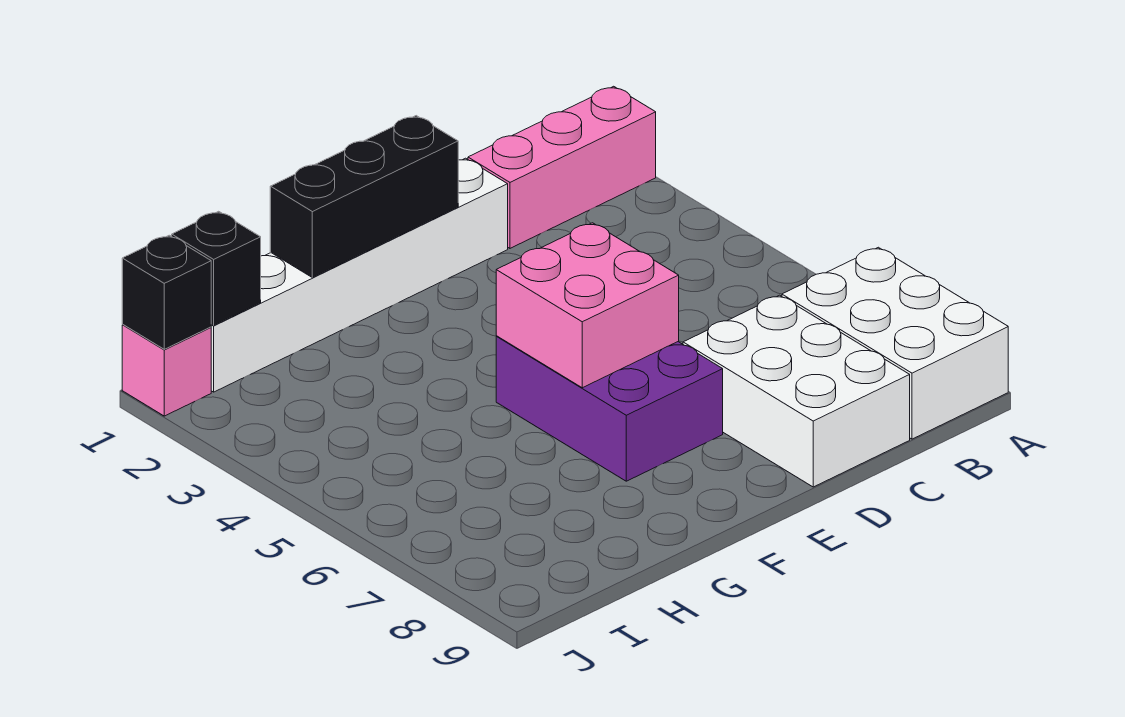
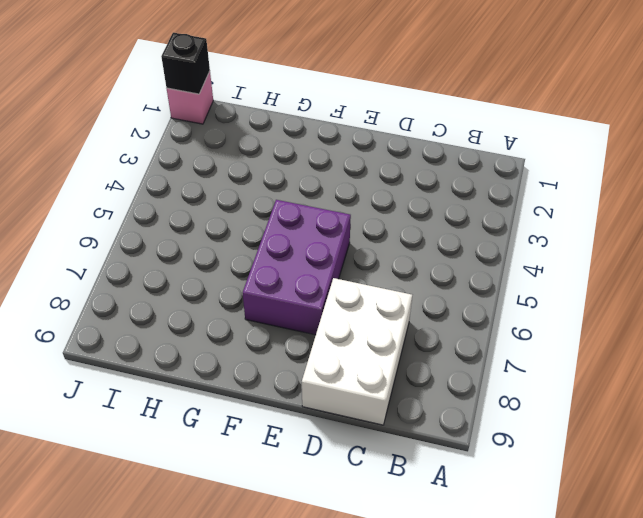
none -> pink 1x3 brick [468,86,656,248]
none -> white 2x3 brick [782,247,1008,439]

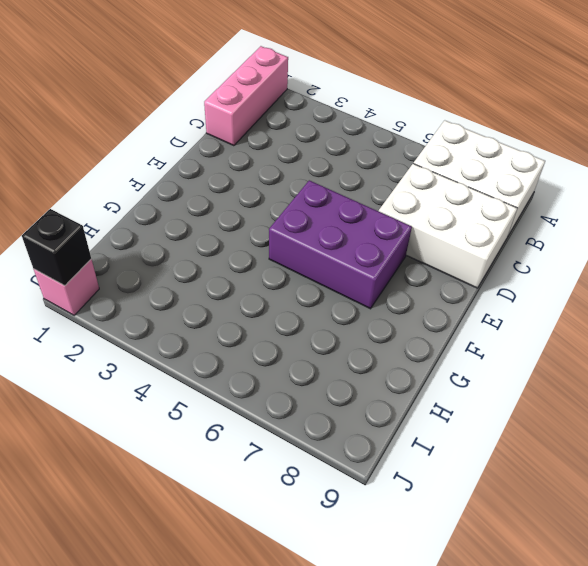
none -> white 1x6 brick [211,158,508,392]
none -> black 1x3 brick [270,116,458,278]

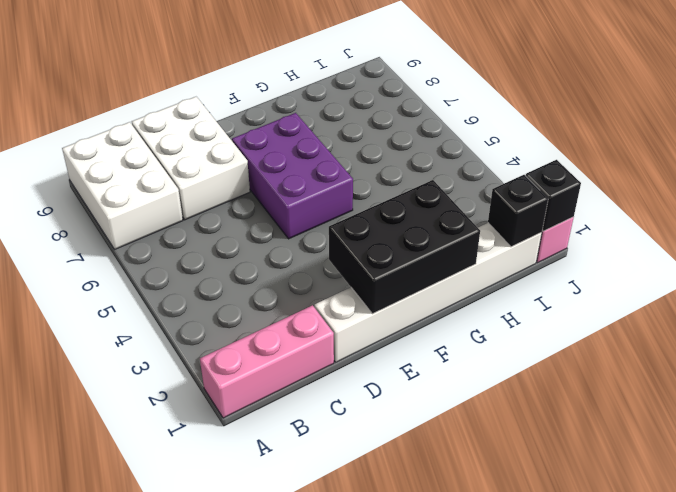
black 2x3 brick [329,180,480,314] -> black 1x3 brick [270,116,458,278]
none -> pink 2x2 brick [496,223,679,388]

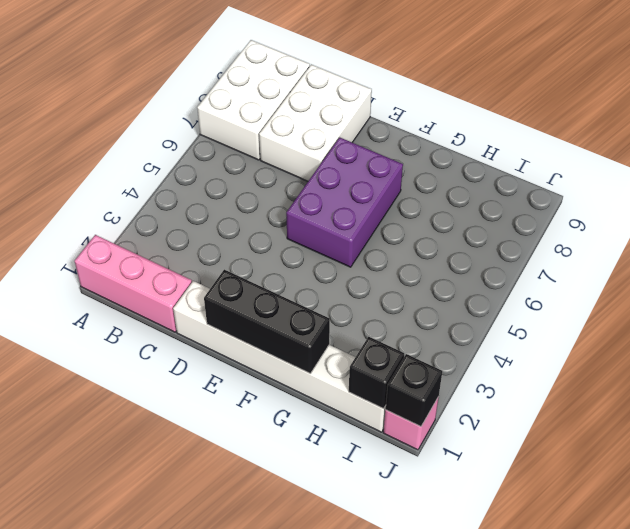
none -> pink 2x2 brick [496,223,679,388]

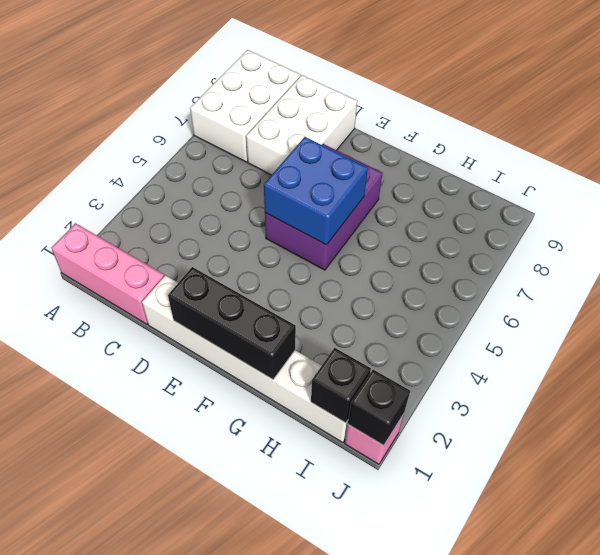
blue 2x2 brick [264,137,368,245] -> pink 2x2 brick [496,223,679,388]

